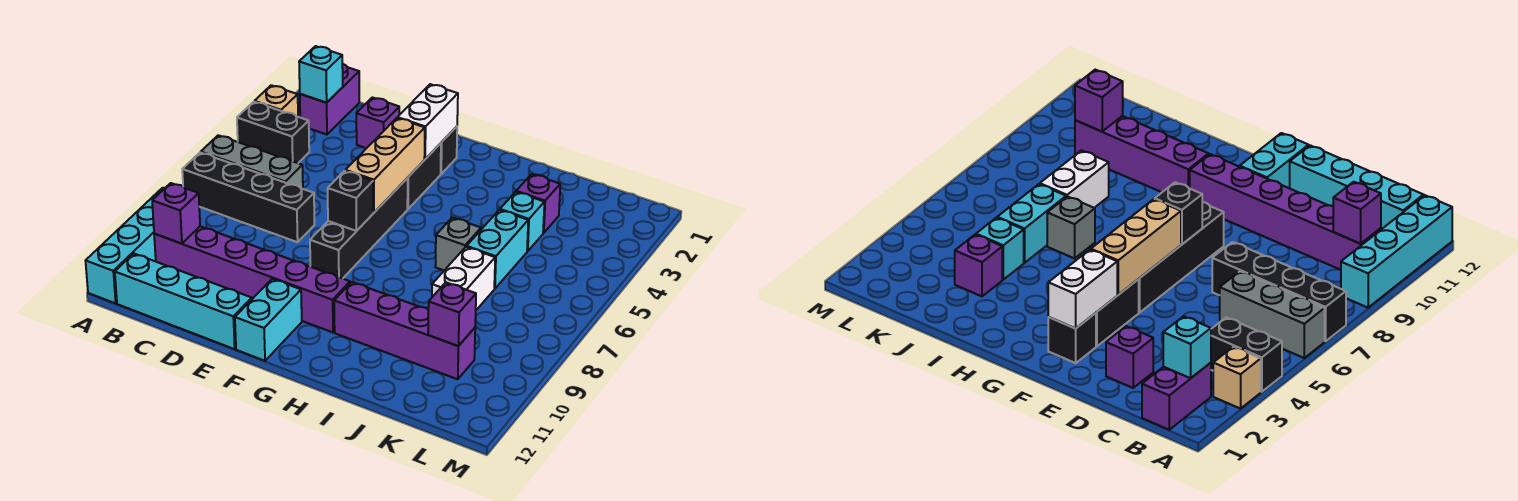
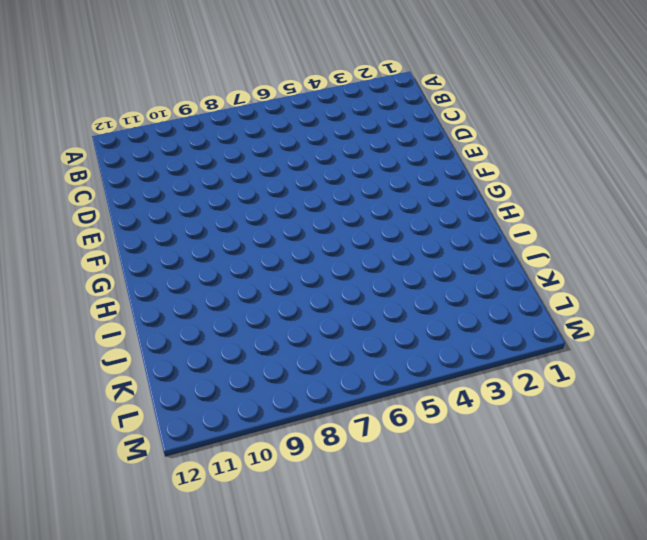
none -> tan 1x1 brick [255,85,298,117]
none -> black 1x2 brick [237,102,309,163]
none -> grey 1x3 brick [201,135,303,189]

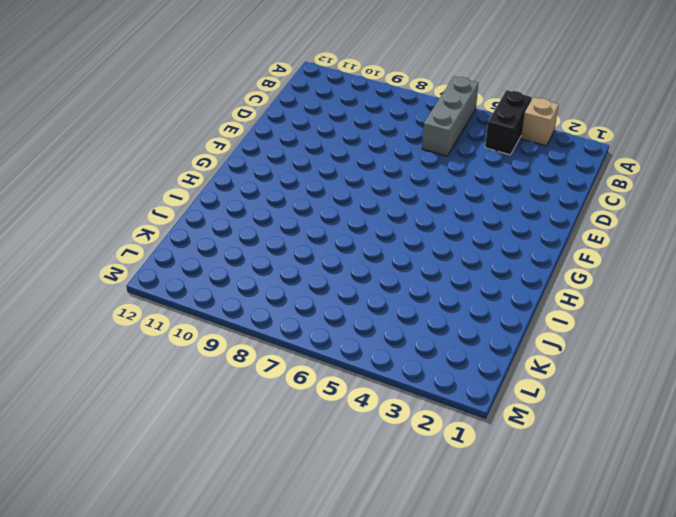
none -> black 1x4 brick [182,152,314,242]
none -> cyan 1x4 brick [86,188,165,303]
none -> purple 1x2 brick [300,64,359,135]

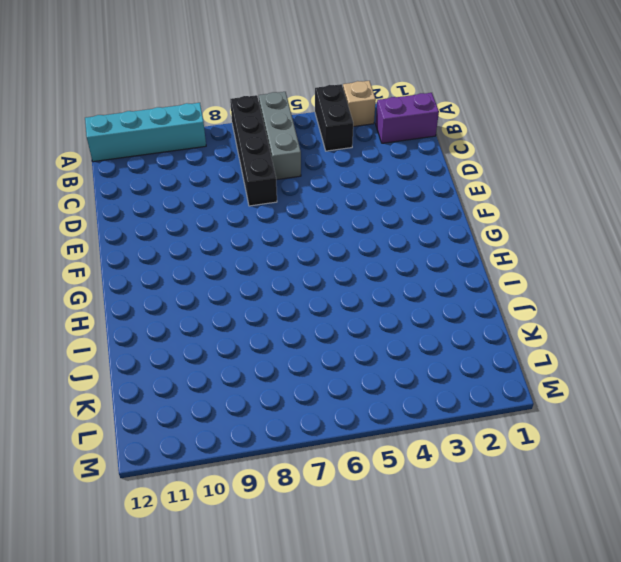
none -> purple 1x6 brick [154,226,350,332]
none -> cyan 1x4 brick [115,254,252,349]
none -> purple 1x1 brick [356,98,399,148]

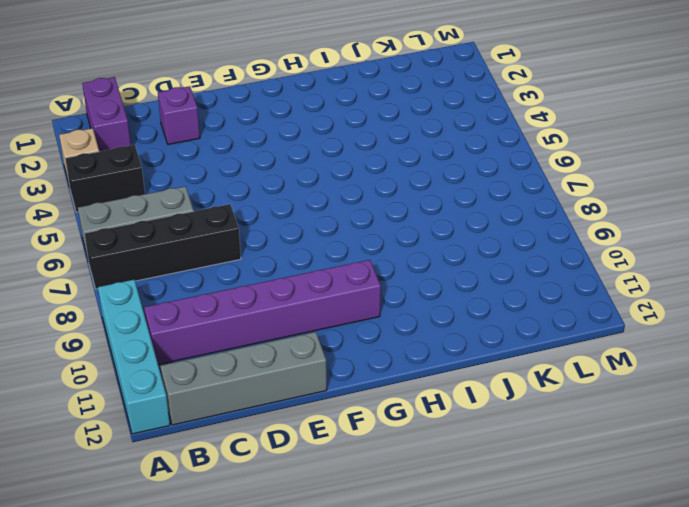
grey 1x4 brick [160,332,327,425] -> cyan 1x4 brick [115,254,252,349]
none -> black 1x1 brick [441,127,457,174]
none -> black 1x2 brick [407,143,441,209]
none -> black 1x4 brick [310,178,408,278]

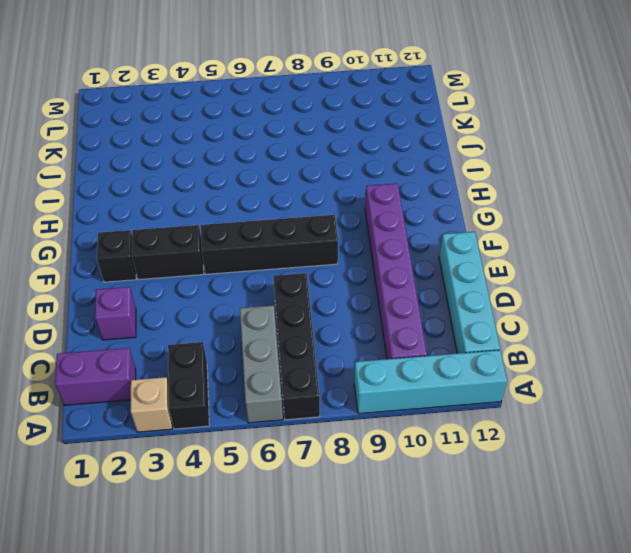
none -> cyan 1x2 brick [235,279,302,361]
none -> purple 1x4 brick [334,282,475,379]
none -> grey 1x1 brick [435,218,481,270]

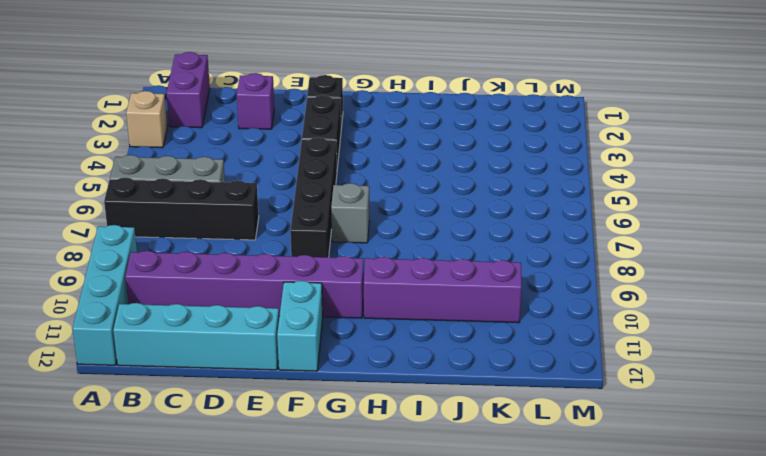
grey 1x1 brick [331,183,369,243] -> grey 1x1 brick moved to [435,218,481,270]
none -> black 1x2 brick [237,102,309,163]
none -> purple 1x1 brick [516,174,560,233]
none -> cyan 1x1 brick [500,192,544,251]

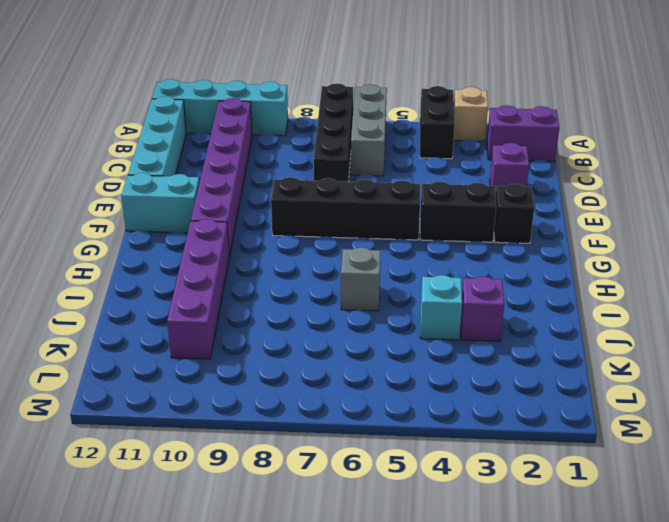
none -> cyan 1x2 brick [467,210,528,289]
none -> white 1x2 brick [432,247,495,310]
none -> cyan 1x1 brick [299,46,343,103]

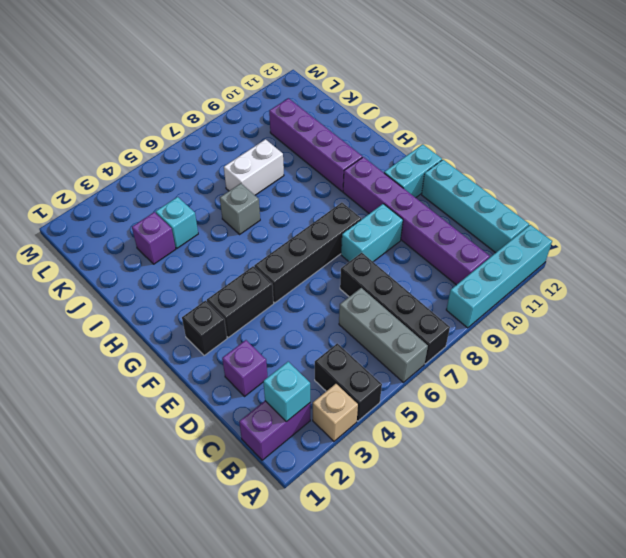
cyan 1x2 brick [341,204,403,262] -> cyan 1x2 brick moved to [467,210,528,289]
none -> purple 1x1 brick [152,183,200,244]
none -> white 1x2 brick [397,84,458,159]
none -> tan 1x3 brick [345,118,425,212]

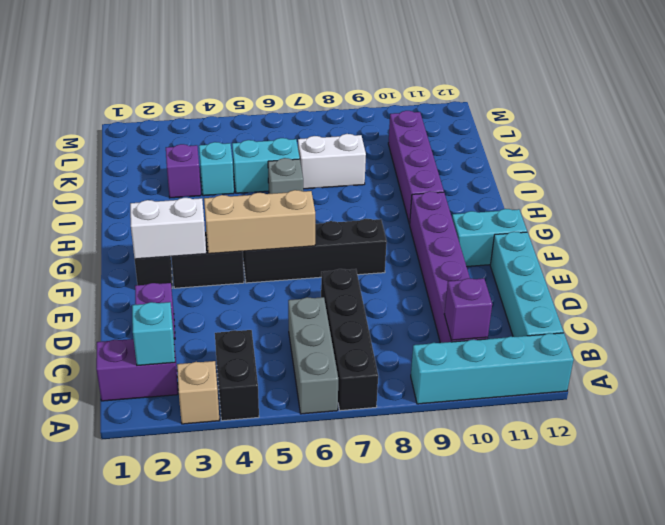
none -> black 1x1 brick [328,171,373,231]
none -> purple 1x1 brick [428,282,476,346]

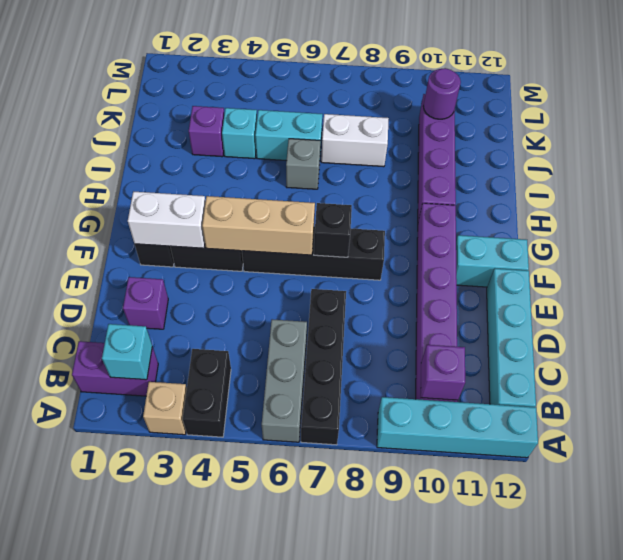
purple 1x1 round brick [423,68,461,119] -> purple 1x1 brick [428,282,476,346]

